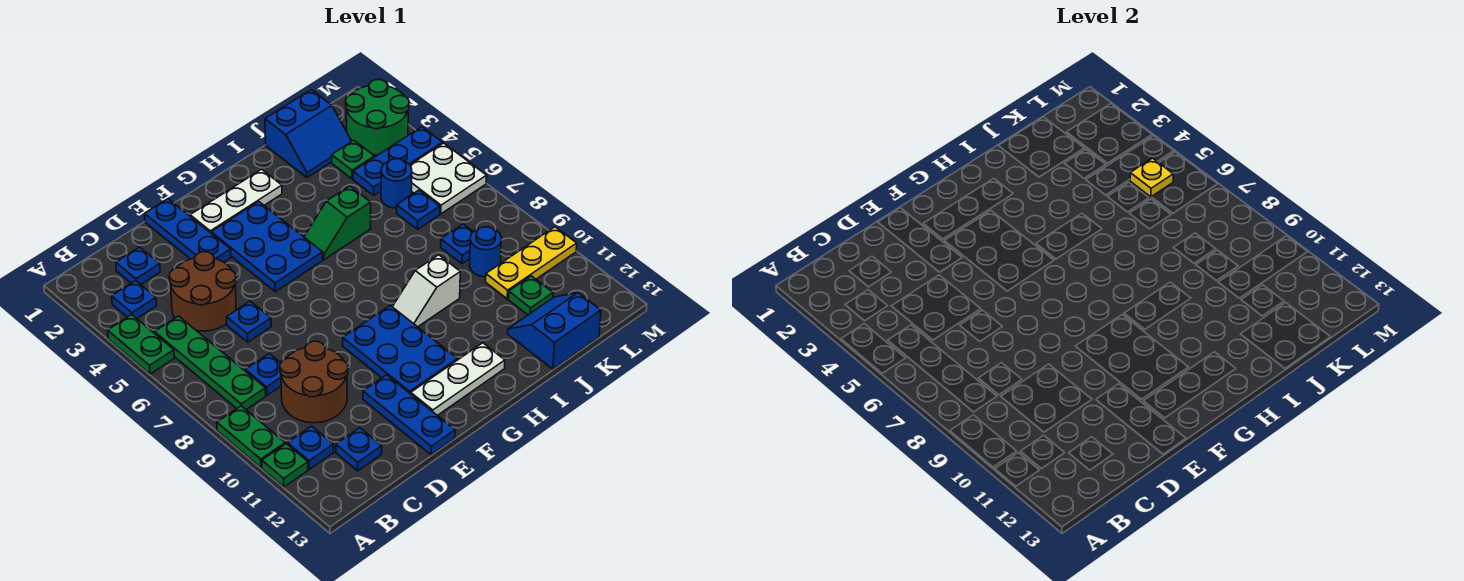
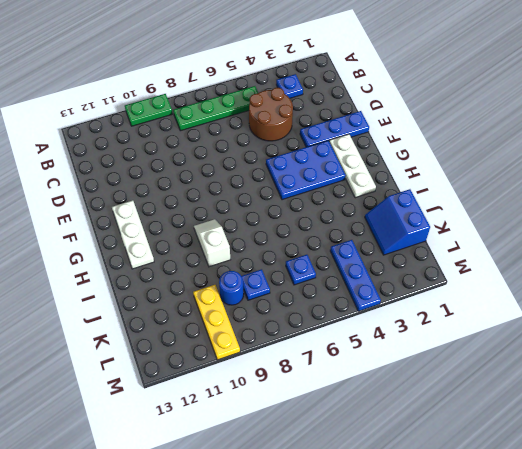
none -> green 1x2 plate [108,315,174,374]
none -> green 1x1 plate [262,444,308,487]
none -> blue 1x1 plate [288,426,334,469]
none -> blue 1x1 plate [116,247,160,284]

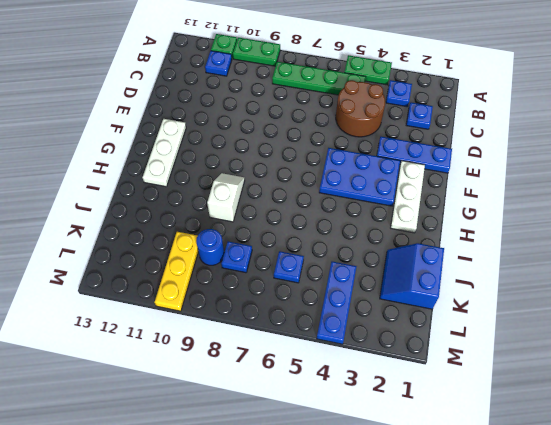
none -> blue 1x1 plate [245,354,281,395]
none -> brown 2x2 round brick [280,341,348,423]
none -> blue 1x1 plate [336,428,382,471]
none -> blue 1x1 plate [227,301,271,342]

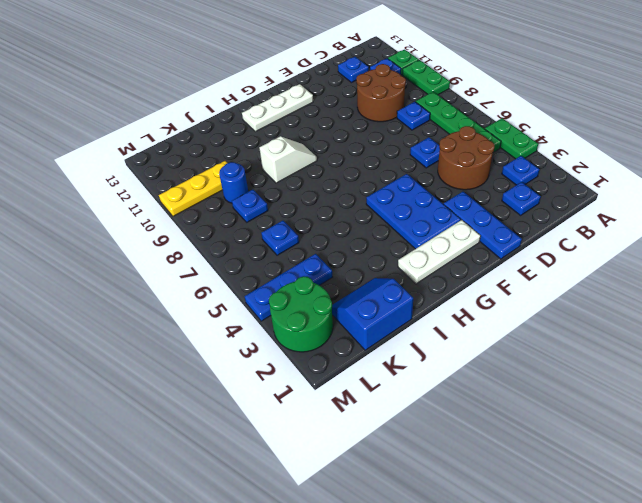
none -> blue 1x3 plate [363,375,455,455]
none -> blue 2x3 plate [343,305,457,394]
none -> green 1x2 slope [304,186,371,259]
none -> blue 2x2 slope [508,293,601,369]

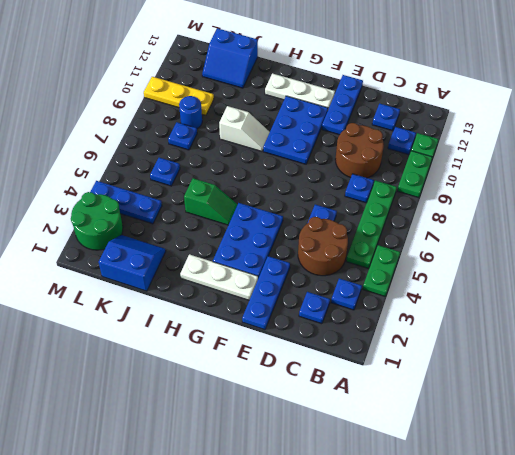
none -> green 1x1 plate [332,141,374,179]
none -> blue 1x1 round brick [381,159,412,208]
none -> green 1x1 plate [508,276,553,315]
none -> white 2x2 plate [410,143,487,214]

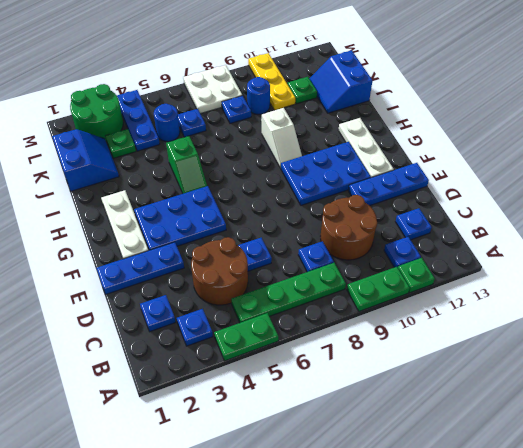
white 2x2 plate [183,65,242,114] -> white 2x2 plate moved to [410,143,487,214]
none -> yellow 1x1 plate [1130,158,1173,197]

